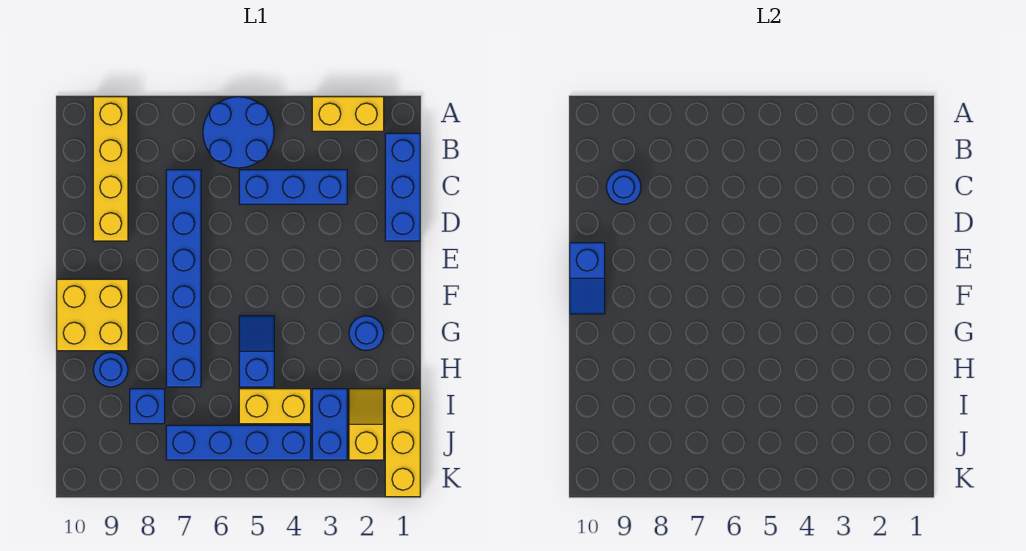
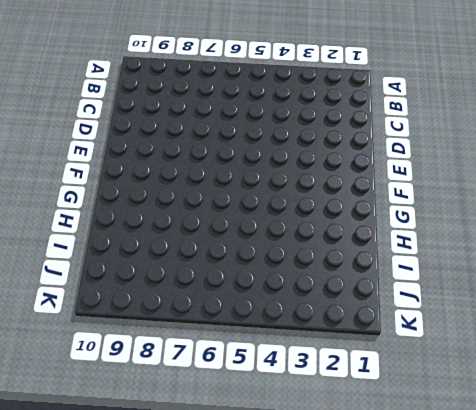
none -> yellow 1x2 brick [312,97,384,131]
none -> blue 2x2 round brick [203,97,274,168]
none -> yellow 1x4 brick [93,97,128,241]

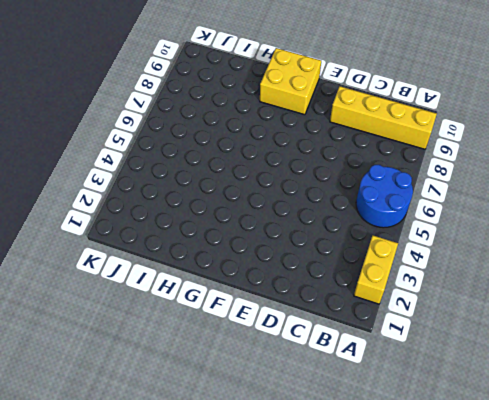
none -> blue 1x3 brick [385,133,420,241]
none -> blue 1x3 brick [239,170,347,204]
none -> blue 1x6 brick [166,170,201,387]

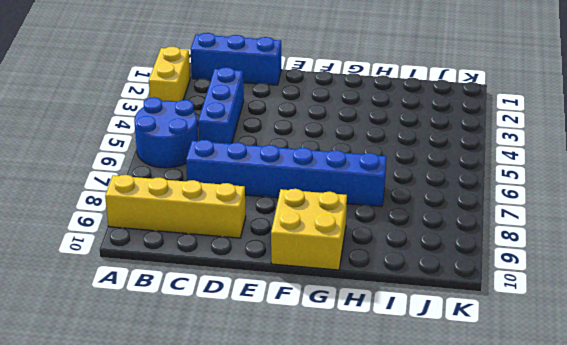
none -> blue 1x1 round brick [349,316,384,351]
none -> blue 1x2 slope [239,316,274,387]
none -> blue 1x1 round brick [93,352,128,387]

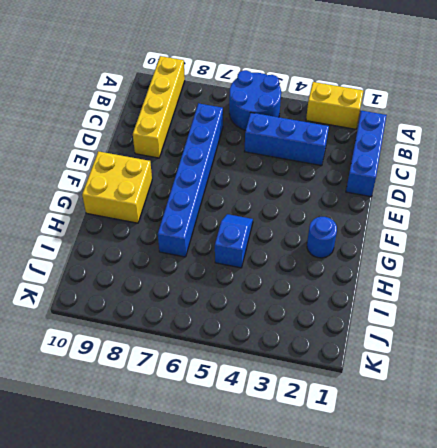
none -> blue 1x1 round brick [93,352,128,387]
none -> yellow 1x3 brick [385,389,420,497]
none -> yellow 1x2 slope [349,389,384,460]

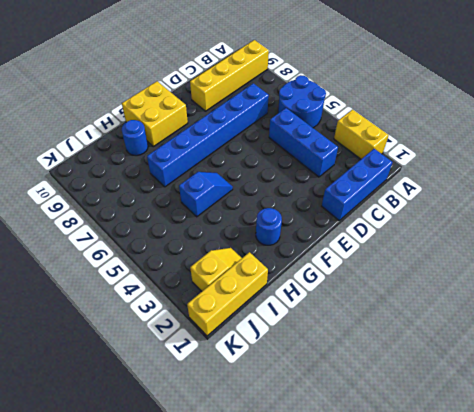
none -> blue 1x2 brick [312,389,347,460]
none -> yellow 1x2 brick [239,389,311,424]
none -> blue 1x1 brick [130,389,165,424]

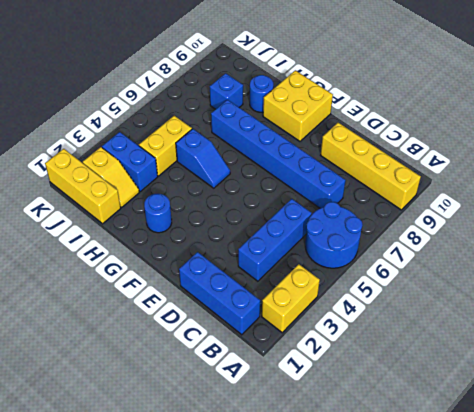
none -> blue 1x4 brick [166,425,311,460]
none -> blue 1x1 round brick [606,170,641,204]
none -> blue 1x2 slope [570,243,605,314]

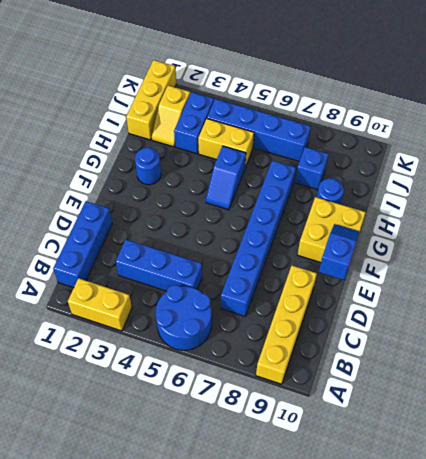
none -> blue 1x1 round brick [606,170,641,204]

